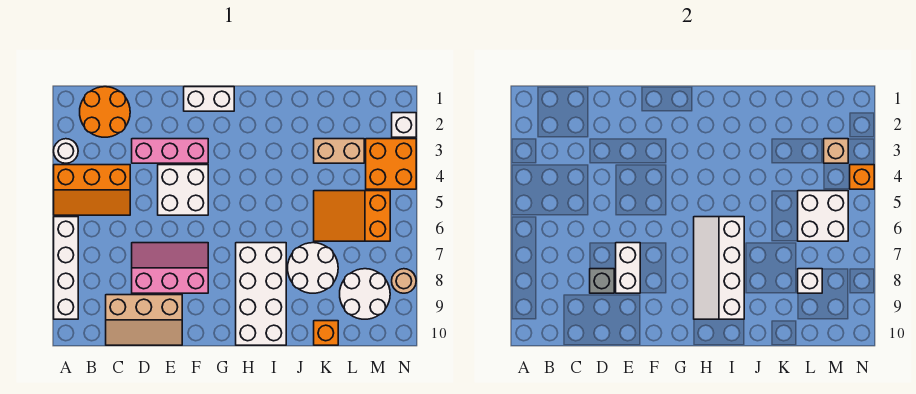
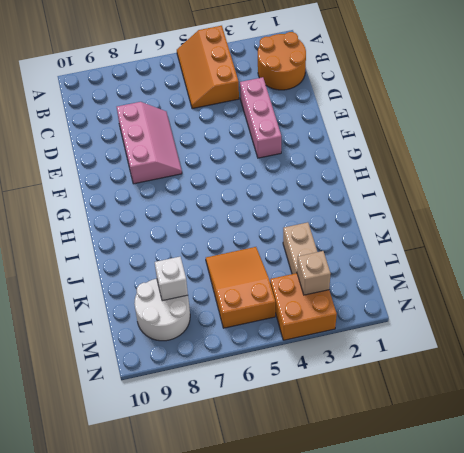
none -> white 1x1 round brick [54,139,78,163]
none -> white 1x4 brick [54,217,78,319]
none -> tan 2x3 slope [106,295,182,345]

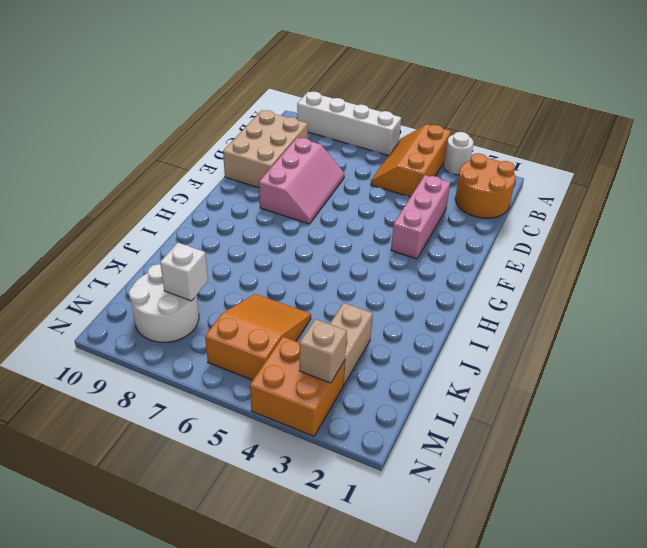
tan 2x3 brick [223,110,308,188] -> tan 2x3 slope [106,295,182,345]
none -> white 2x2 brick [158,165,208,215]
none -> white 1x2 brick [184,87,234,111]
none -> white 2x4 brick [236,243,286,345]

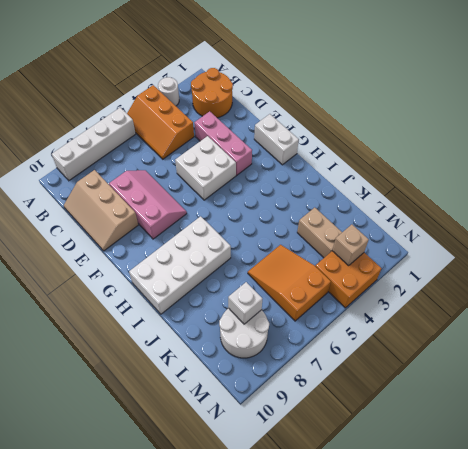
none -> white 2x2 round brick [288,243,338,293]
none -> orange 1x1 brick [314,321,338,345]
none -> white 1x1 brick [392,113,416,137]

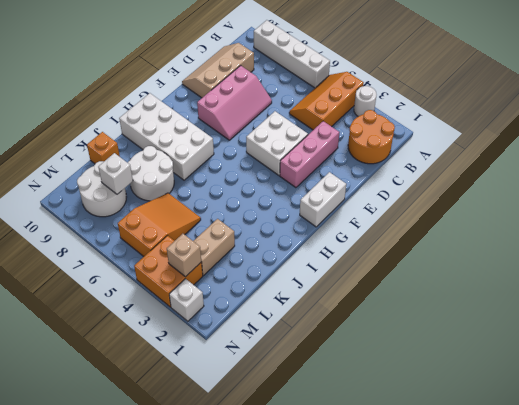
none -> tan 1x1 round brick [392,269,416,293]
none -> grey 1x1 brick [590,269,614,293]
none -> white 1x2 brick [616,243,640,293]

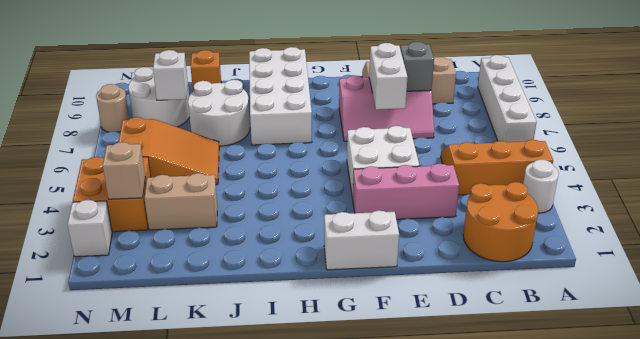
none -> white 2x4 slope [694,217,744,319]
none -> white 2x2 brick [798,191,848,241]
none -> orange 1x1 brick [850,165,874,189]

